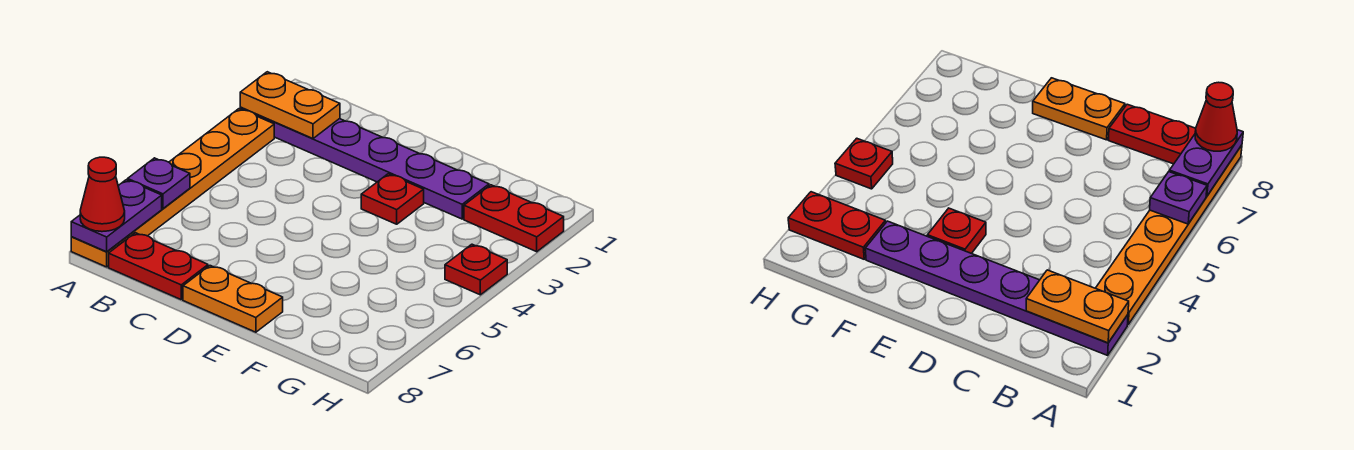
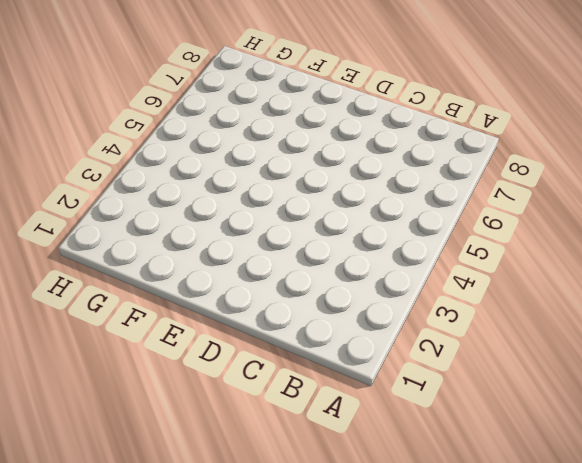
none -> purple 1x6 plate [240,107,489,219]
none -> orange 1x6 plate [71,109,274,267]

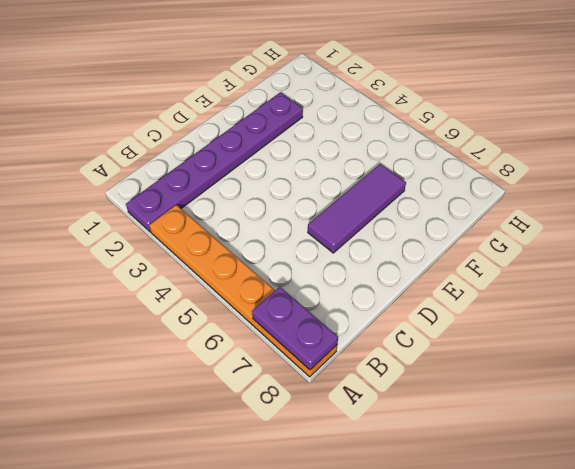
purple 1x3 tile [308,164,406,253] -> none
none -> red 1x2 plate [109,233,208,299]
none -> orange 1x2 plate [183,266,283,332]

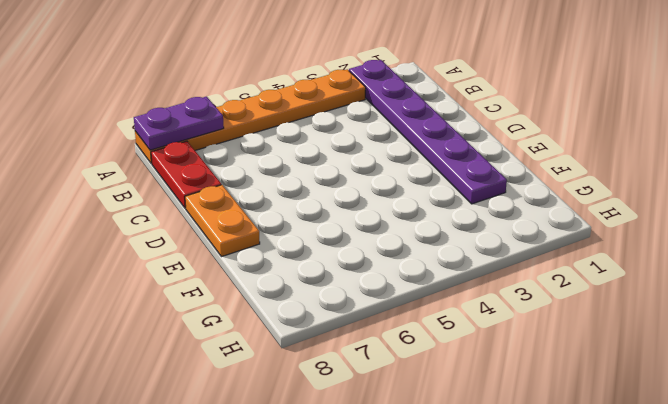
none -> red 1x1 plate [361,174,424,224]
none -> red 1x2 plate [464,185,564,252]

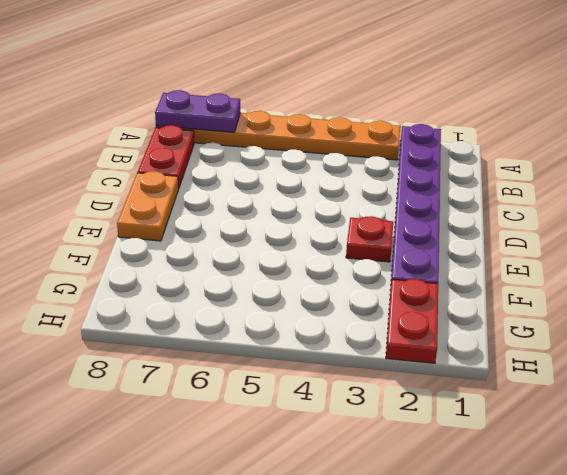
none -> red 1x1 plate [445,244,507,295]
none -> orange 1x2 plate [240,72,340,139]

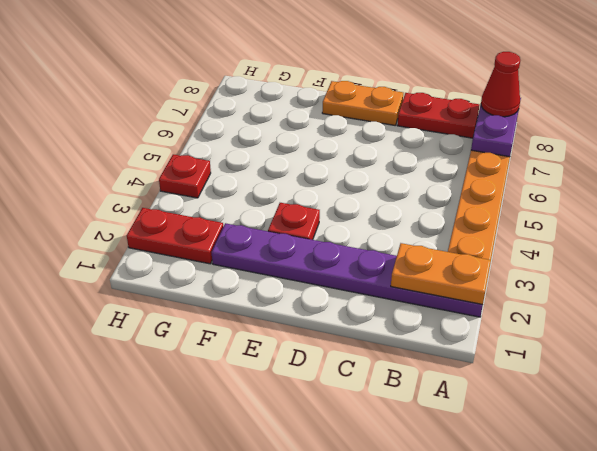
none -> purple 1x1 plate [128,158,190,209]

